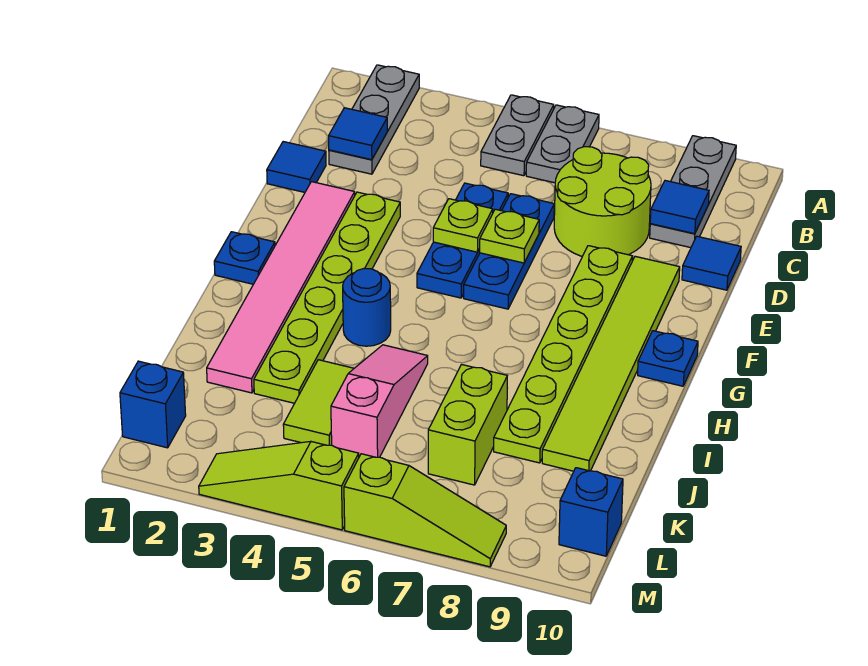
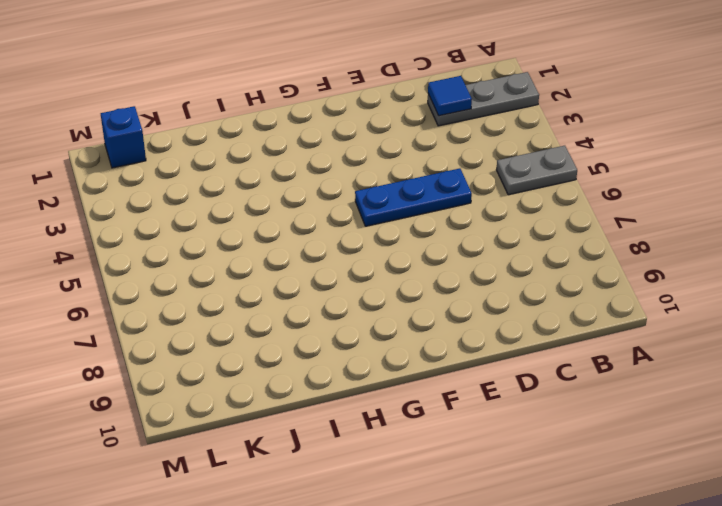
none -> grey 1x2 plate [526,105,599,183]
none -> grey 1x3 plate [650,136,736,248]
none -> lime 2x2 round brick [554,147,651,256]

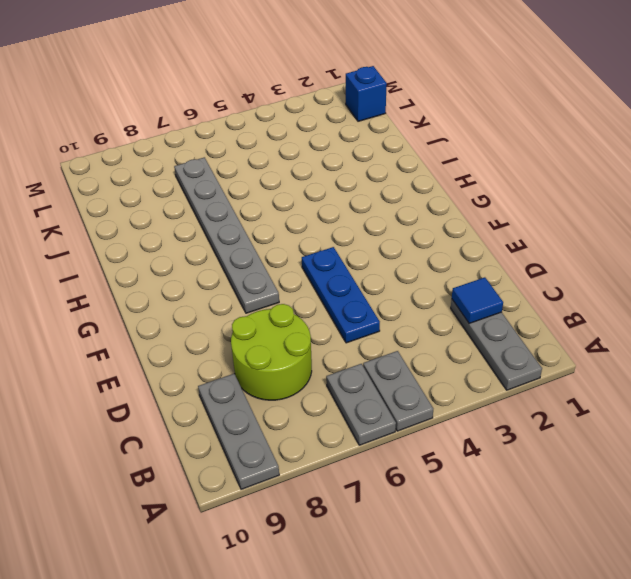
grey 1x6 plate [174,157,279,313] -> lime 1x2 brick [428,365,507,485]
none -> blue 1x1 tile [267,142,326,192]
none -> blue 1x3 plate [464,194,554,309]
none -> blue 1x1 tile [682,236,741,290]

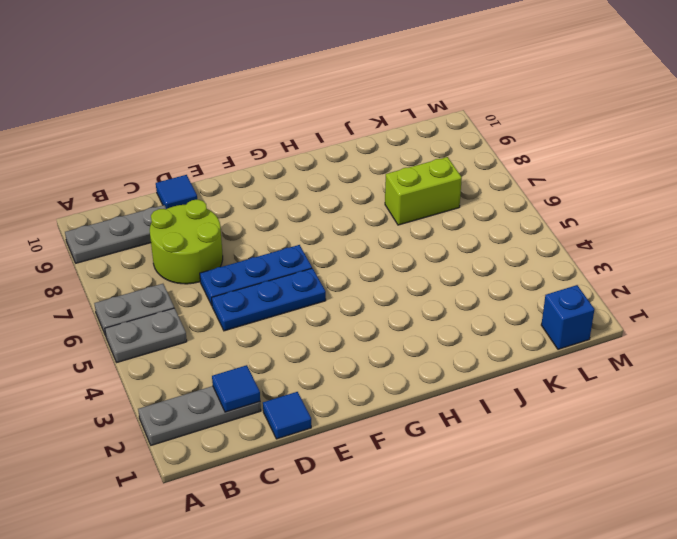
none -> pink 1x6 tile [207,182,355,393]
none -> lime 1x6 plate [254,192,400,403]
none -> lime 1x6 plate [494,246,633,463]

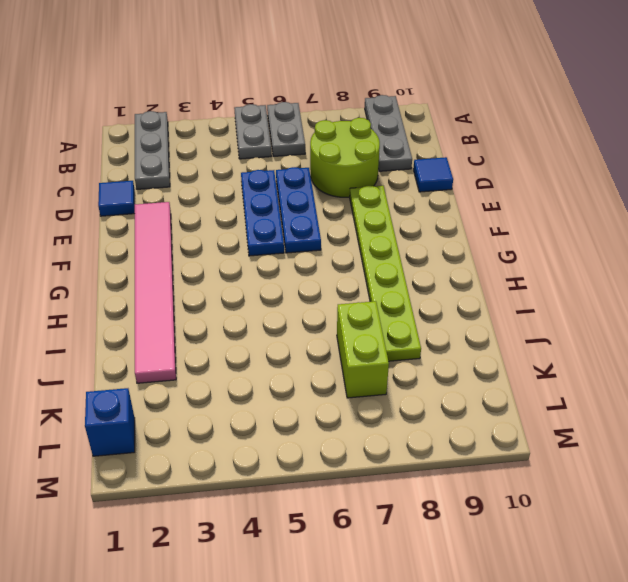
none -> lime 1x6 plate [254,192,400,403]
none -> lime 1x6 tile [542,256,680,471]
none -> blue 1x1 plate [214,232,275,284]

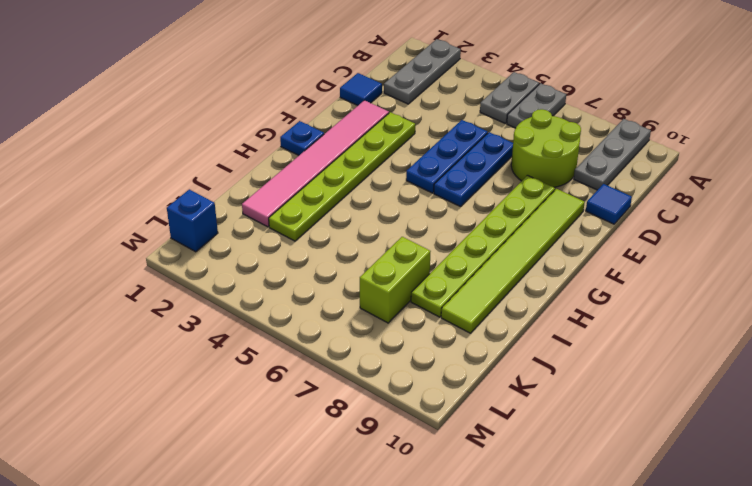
none -> blue 1x1 plate [638,331,698,386]
none -> blue 1x1 round brick [343,268,391,346]
none -> pink 1x3 slope [331,345,428,457]

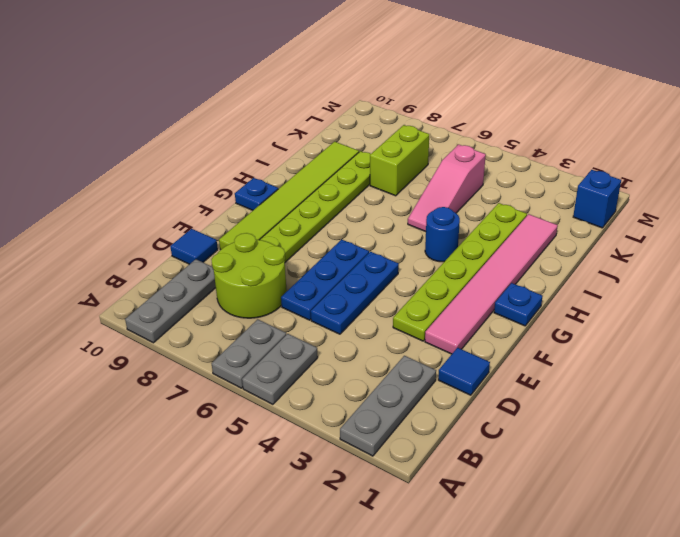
none -> lime 1x2 tile [283,360,354,445]
none -> blue 1x1 brick [559,468,623,556]
none -> lime 1x3 slope [199,441,359,530]

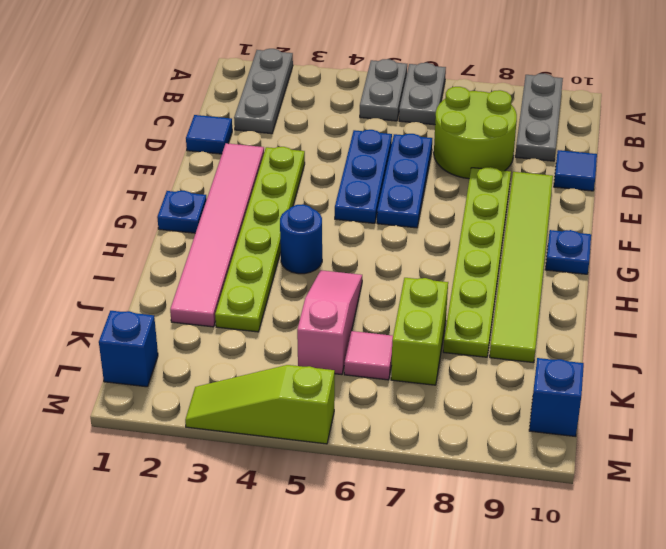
pink 1x1 tile [344,331,393,380] -> none
none -> lime 1x2 tile [283,360,354,445]
none -> lime 1x3 slope [344,454,506,567]
none -> blue 1x1 tile [329,108,387,160]

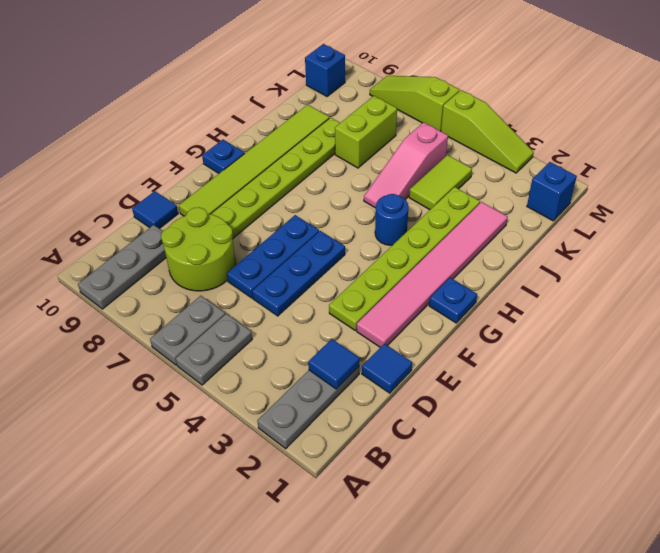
none -> blue 1x1 tile [650,181,709,234]
none -> lime 1x1 plate [433,199,493,252]
none -> lime 1x1 plate [480,209,539,263]

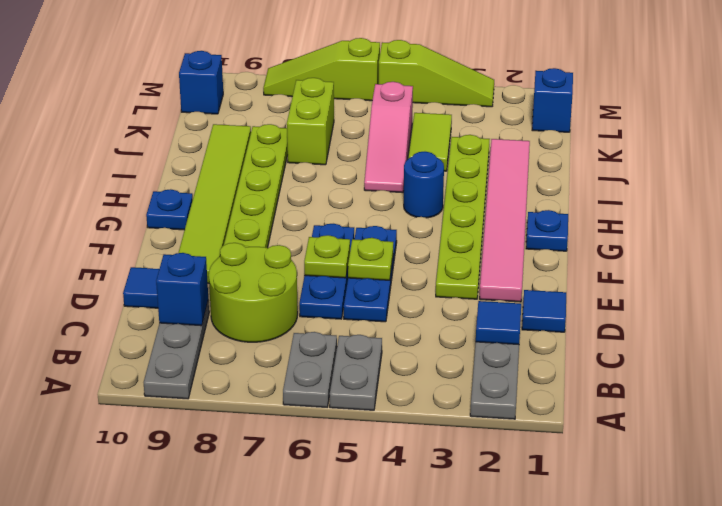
blue 1x1 brick [156,253,208,326] -> blue 1x1 tile [650,181,709,234]

